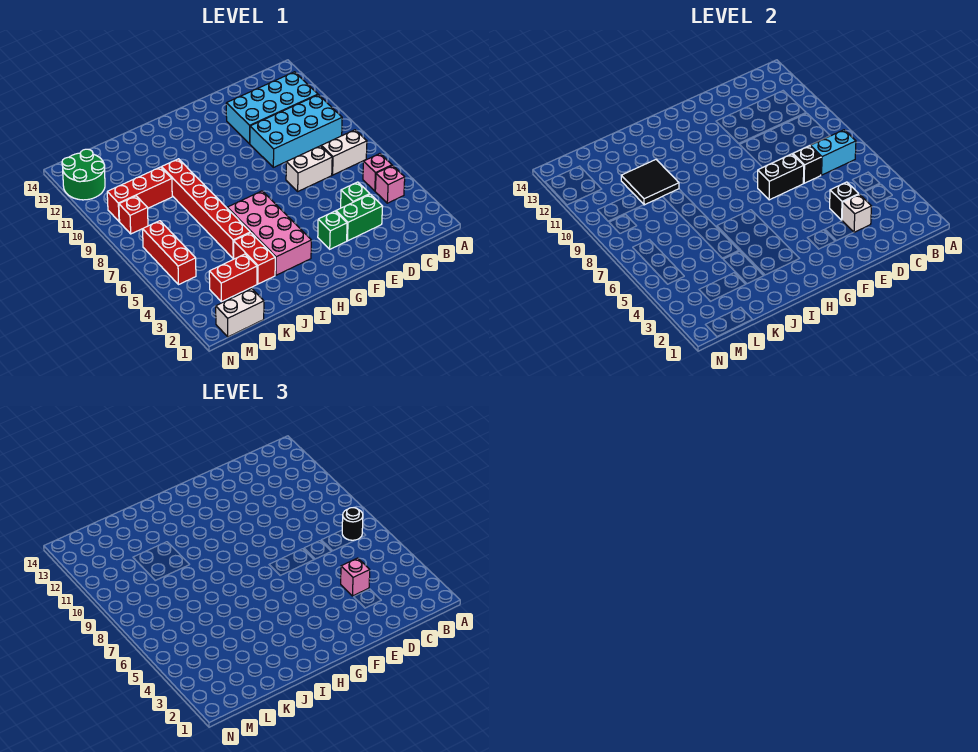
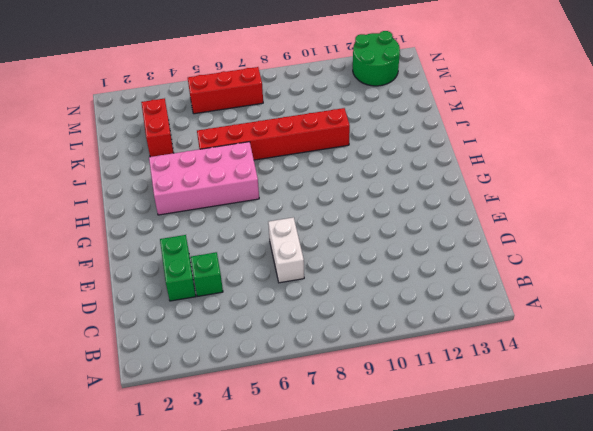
none -> pink 1x1 brick [375,166,405,203]
none -> pink 1x1 brick [363,154,392,191]
none -> white 1x2 brick [321,130,367,175]

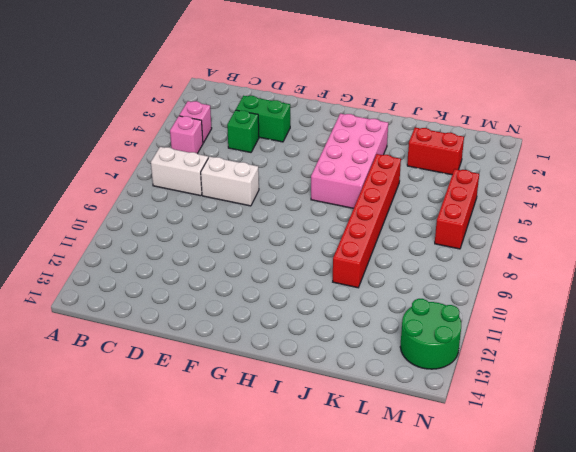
none -> cyan 2x4 brick [250,95,342,167]
none -> cyan 2x4 brick [226,72,318,144]
none -> green 1x1 brick [318,211,347,249]

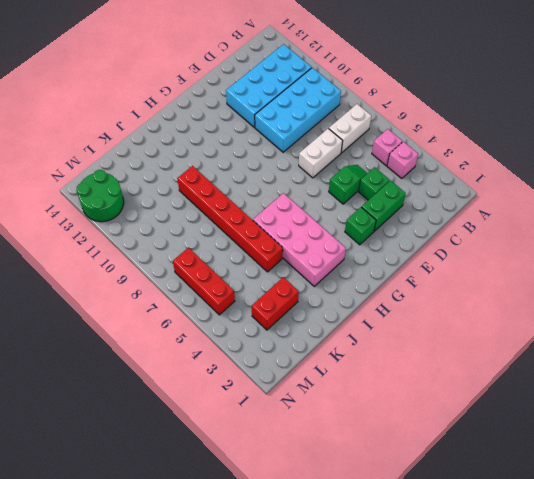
green 1x2 slope [329,165,367,204] -> none
none -> red 1x2 brick [233,233,275,284]
none -> red 1x3 brick [107,167,172,222]
none -> white 1x2 brick [216,289,264,337]

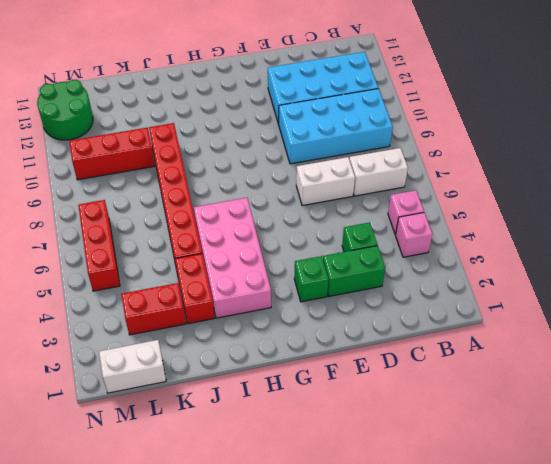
none -> red 1x1 brick [119,196,148,234]
none -> cyan 1x2 brick [810,130,856,175]
none -> white 1x1 brick [842,194,872,232]

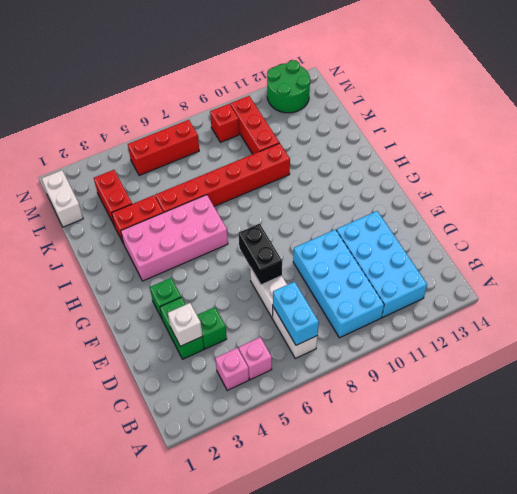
none -> black 1x1 brick [830,182,859,220]
none -> black 1x1 brick [793,146,821,183]
none -> black 2x2 tile [621,160,679,205]

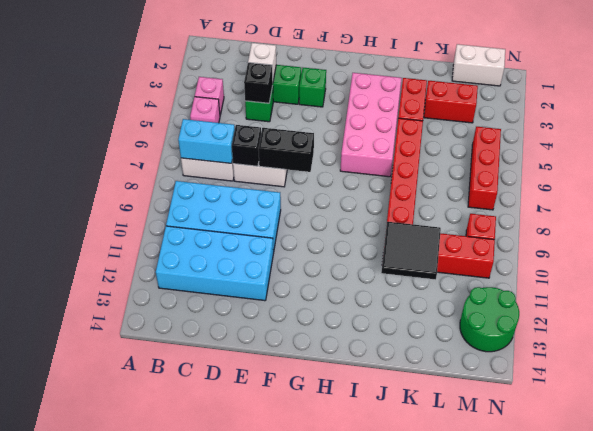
none -> black 1x1 round brick [342,508,363,540]
none -> pink 1x1 brick [341,558,370,596]

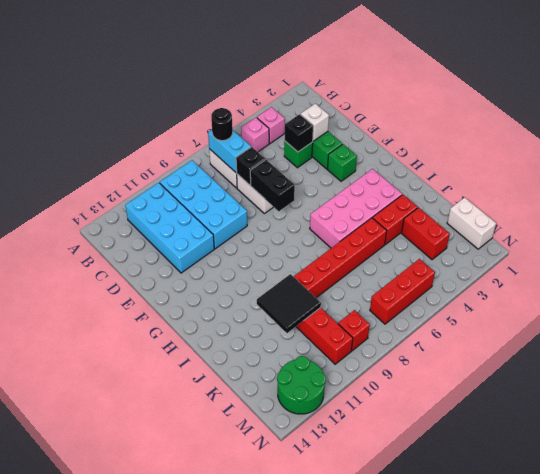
none -> pink 1x1 brick [341,558,370,596]

